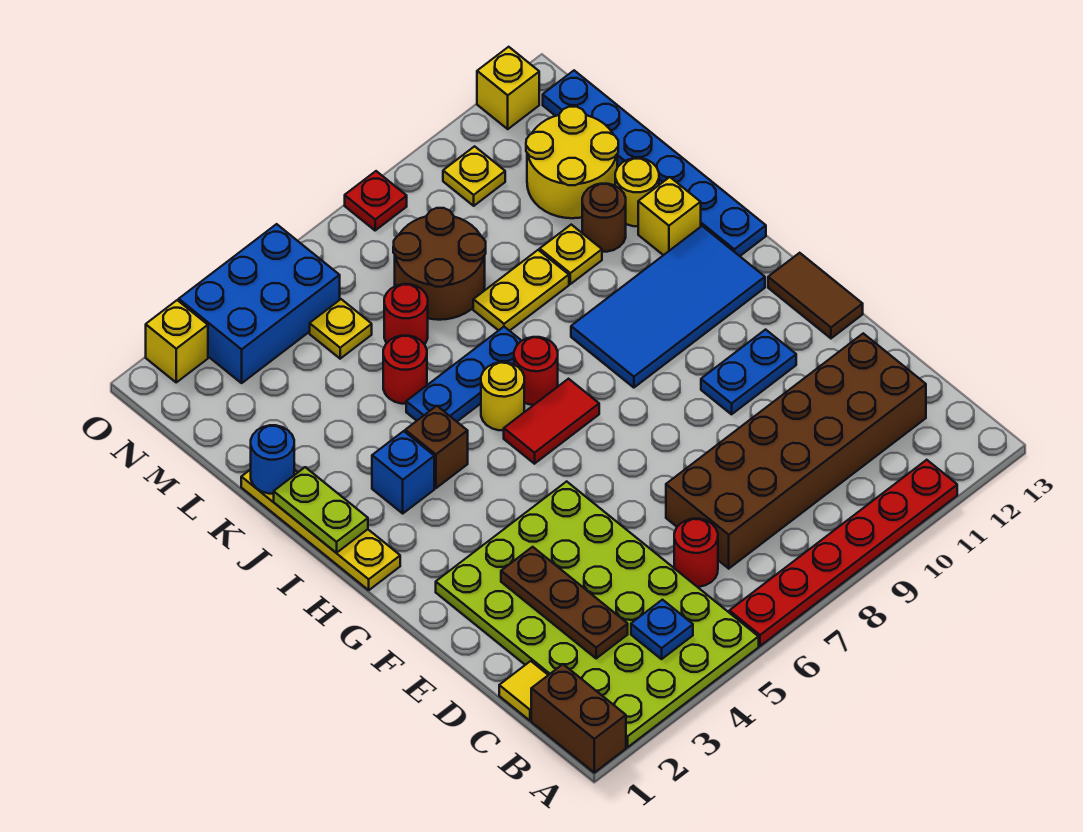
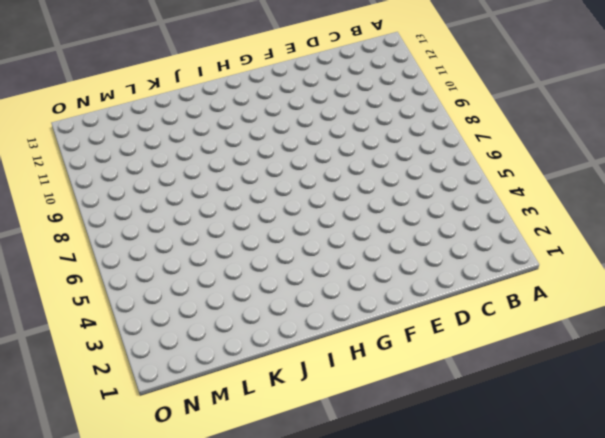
none -> brown 1x2 brick [531,664,626,773]
none -> lime 4x6 plate [436,481,759,747]
none -> red 1x6 plate [729,460,957,646]
none -> yellow 1x1 tile [499,661,548,721]

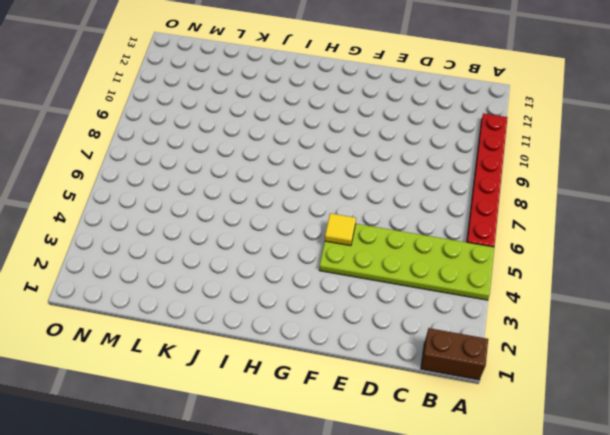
lime 2x6 plate [319,224,494,300] -> lime 4x6 plate [436,481,759,747]
yellow 1x1 tile [325,213,356,246] -> yellow 1x1 tile moved to [499,661,548,721]
none -> red 1x1 round brick [674,519,718,587]
none -> brown 2x6 brick [666,333,926,569]
none -> blue 1x2 plate [701,330,796,414]
none -> brown 1x2 tile [768,253,863,338]

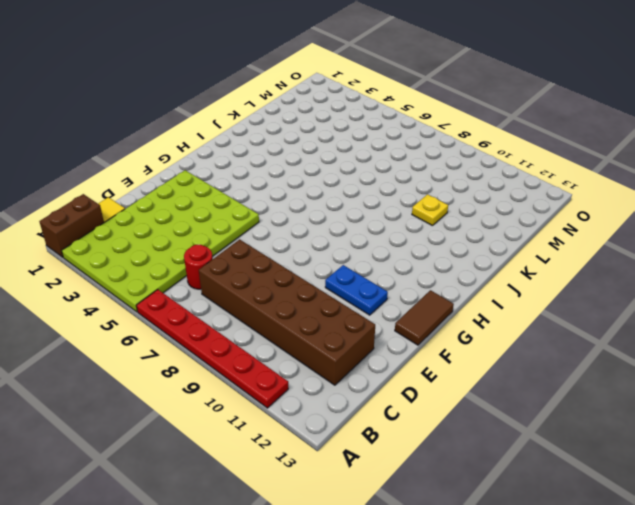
none -> yellow 1x4 plate [241,470,400,590]
none -> red 1x2 tile [504,379,599,464]
none -> blue 2x4 tile [571,226,765,388]
none -> blue 1x1 brick [372,431,434,513]

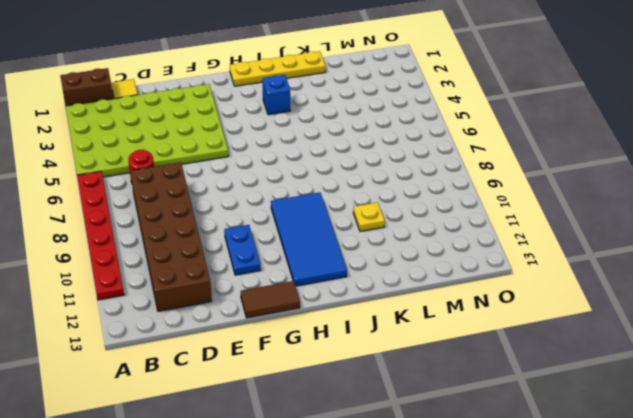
none -> red 1x2 tile [504,379,599,464]
none -> brown 1x1 brick [405,406,468,488]
none -> yellow 1x1 round brick [481,362,524,430]
none -> red 1x1 round brick [514,337,558,405]

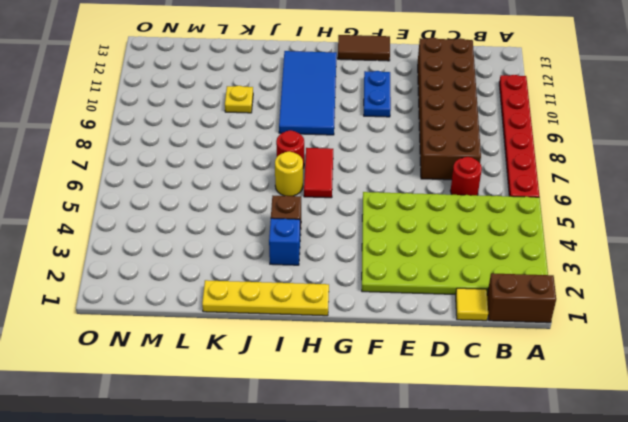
none -> blue 1x6 plate [543,71,766,256]
none -> blue 1x3 plate [406,327,521,422]
none -> yellow 1x1 brick [638,177,701,255]
none -> red 1x1 round brick [383,336,427,404]

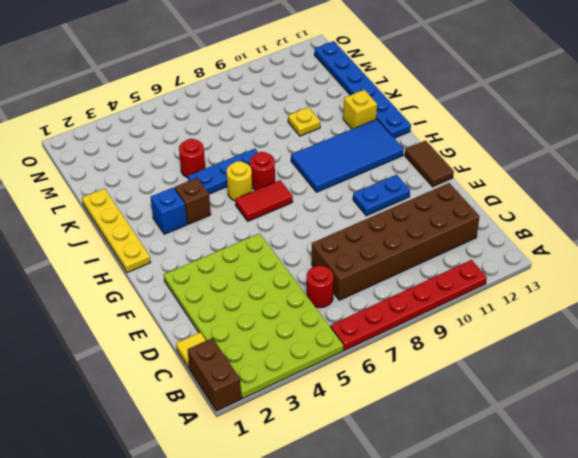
none -> yellow 1x2 plate [473,250,569,331]
none -> brown 1x1 round brick [582,184,626,252]
none -> yellow 1x1 round brick [615,158,659,226]
none -> red 1x1 round brick [384,284,428,344]

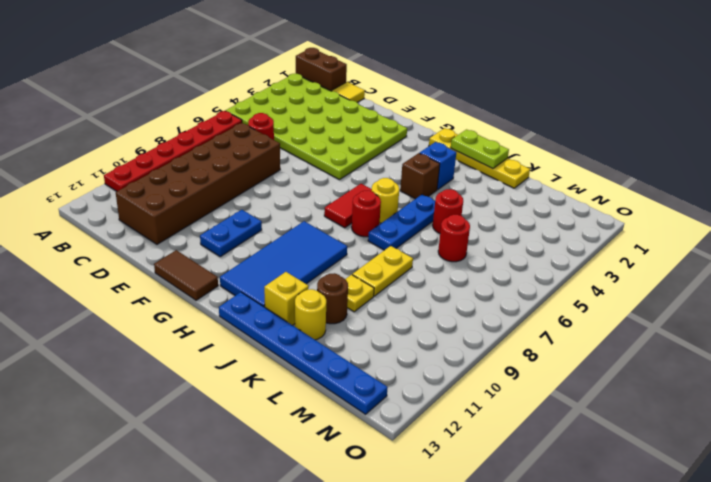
none -> brown 2x2 round brick [393,208,486,320]
none -> yellow 2x2 round brick [526,107,618,218]
none -> yellow 1x1 plate [310,299,372,359]
none -> blue 2x3 brick [179,224,340,383]

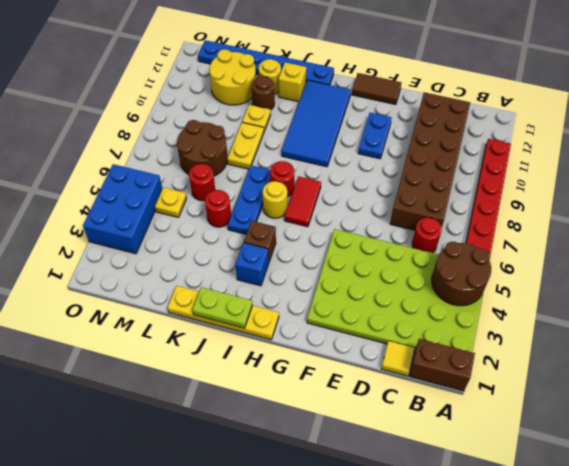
brown 2x2 round brick [432,242,491,306] -> blue 1x1 plate [631,600,693,659]
none -> yellow 1x1 plate [443,146,505,206]
none -> yellow 1x1 brick [146,300,208,382]
none -> red 1x1 plate [345,171,407,230]
none -> yellow 1x1 brick [477,47,539,129]

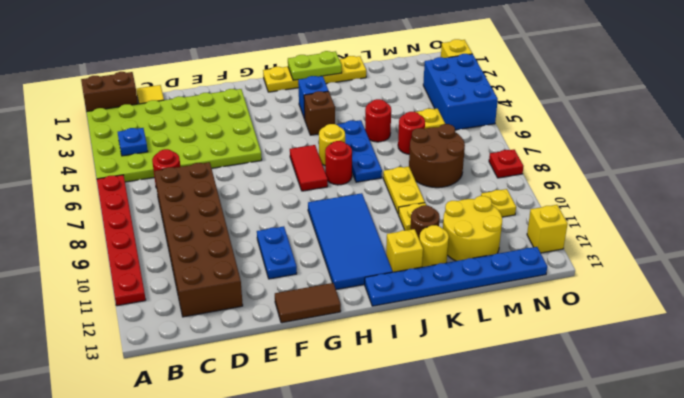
none -> brown 1x3 plate [501,547,628,658]
none -> blue 1x1 round brick [251,425,294,494]

